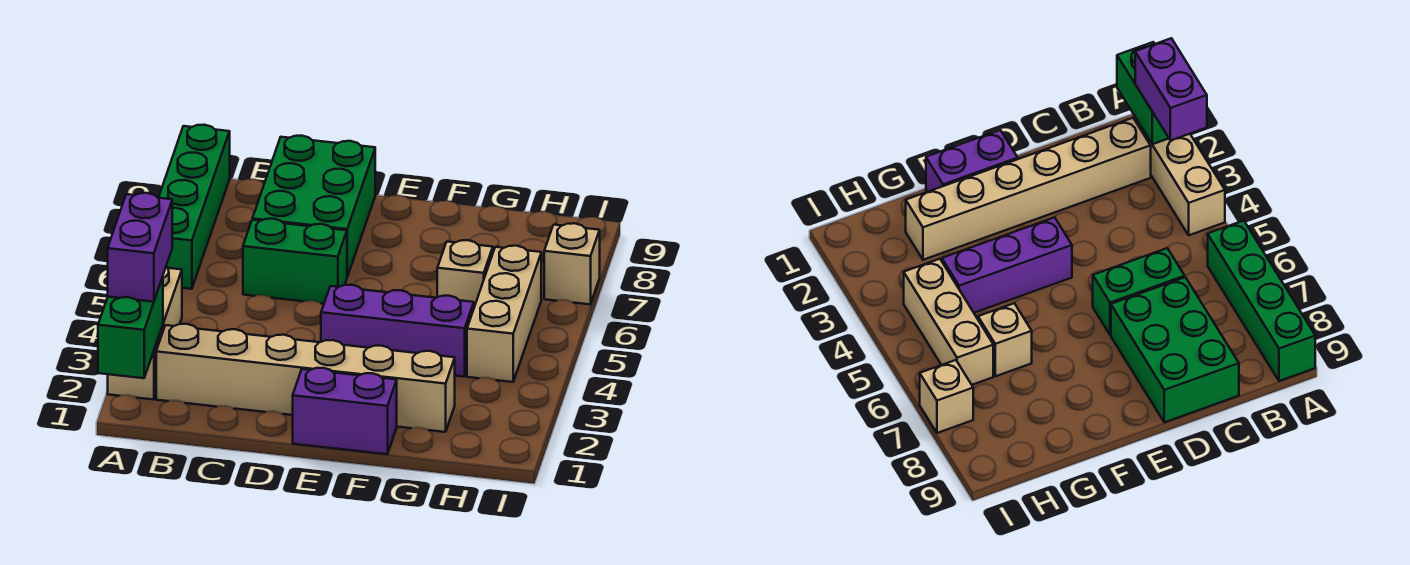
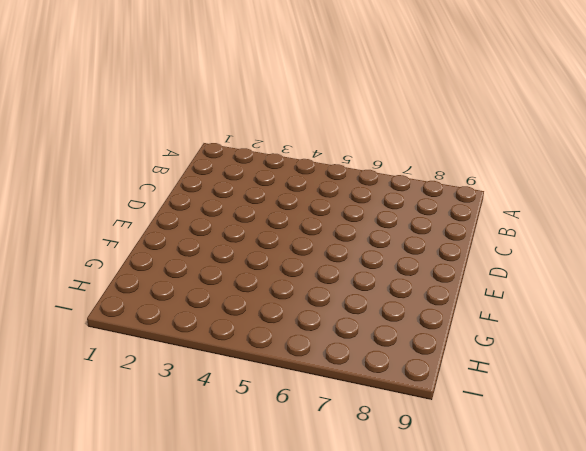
none -> tan 1x3 brick [108,267,182,400]
none -> green 1x4 brick [159,125,230,289]
none -> tan 1x6 brick [156,324,455,432]

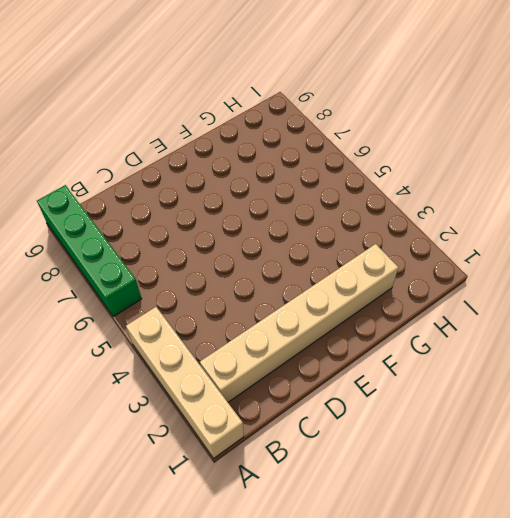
tan 1x4 brick [126,307,244,458] -> tan 1x3 brick [108,267,182,400]
none -> green 1x2 brick [243,219,347,304]
none -> green 2x3 brick [252,136,375,277]
none -> purple 1x2 brick [293,368,397,454]

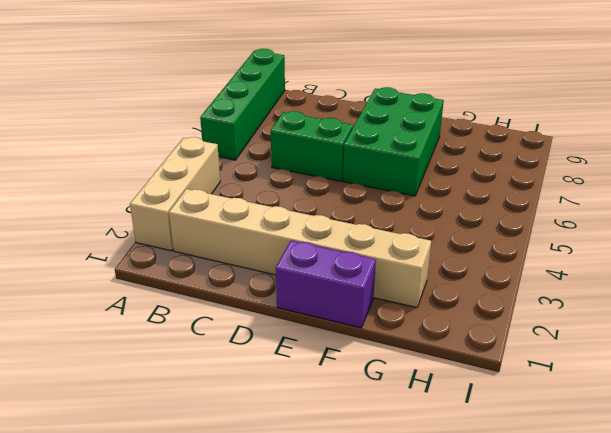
green 2x3 brick [343,87,444,196] -> green 2x3 brick moved to [252,136,375,277]
none -> purple 1x3 brick [321,285,474,377]
none -> tan 1x1 brick [437,240,493,307]
none -> tan 1x3 brick [467,246,541,382]

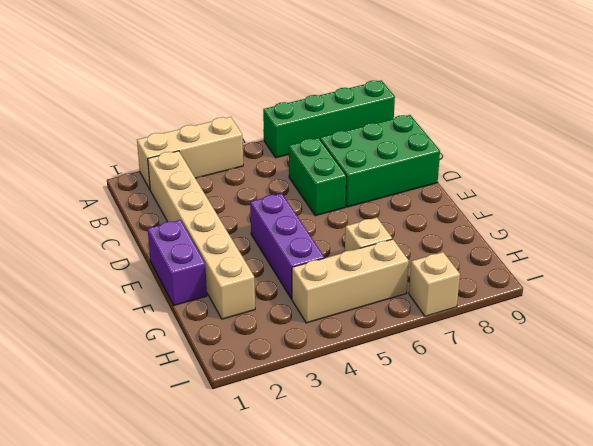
none -> green 1x2 brick [98,277,163,378]
none -> purple 1x2 brick [108,193,172,302]

